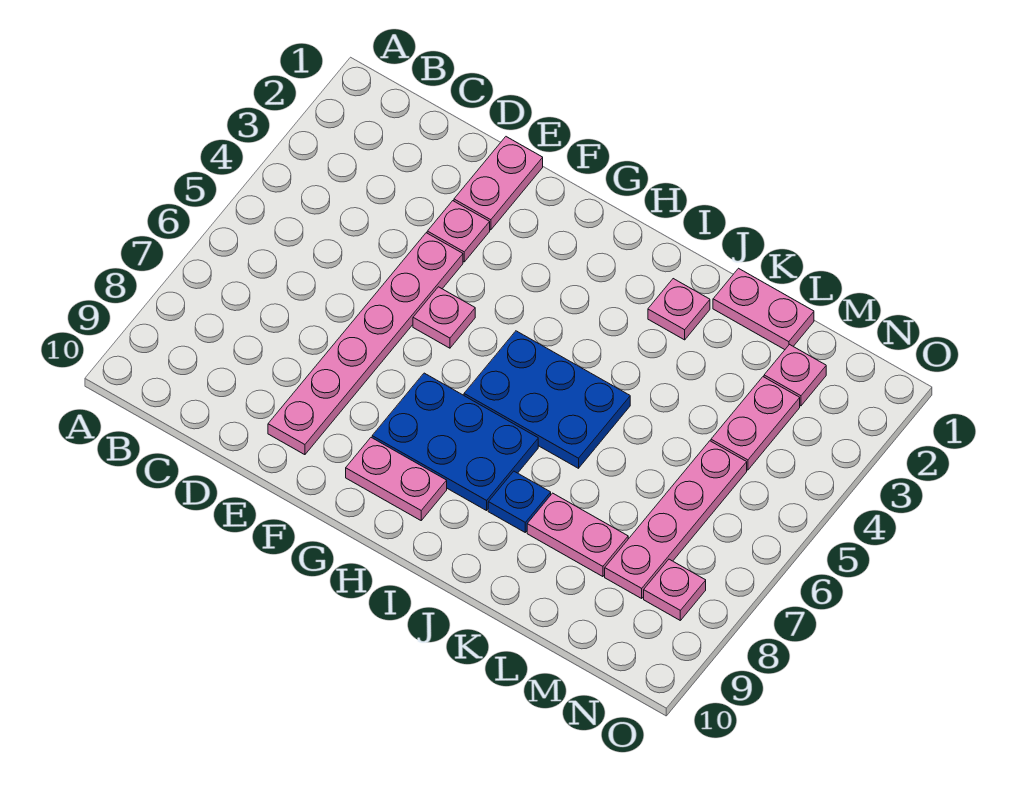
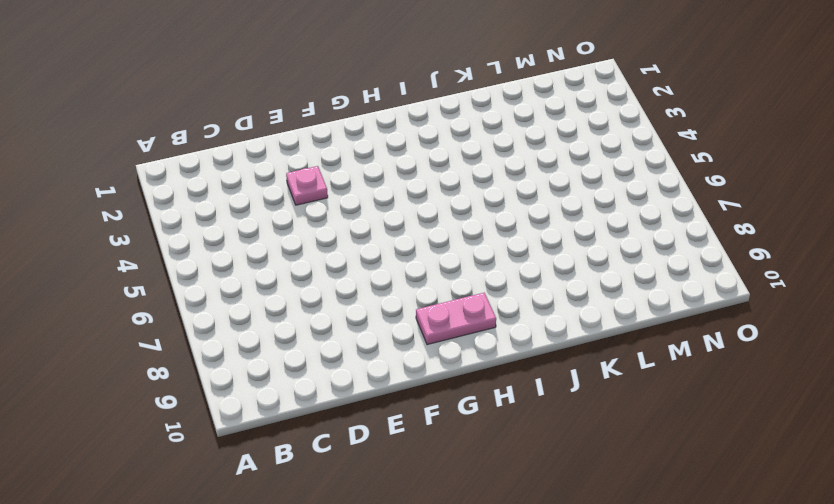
none -> pink 1x2 plate [454,137,543,230]
none -> pink 1x6 plate [268,233,463,455]
none -> pink 1x1 plate [413,287,475,348]

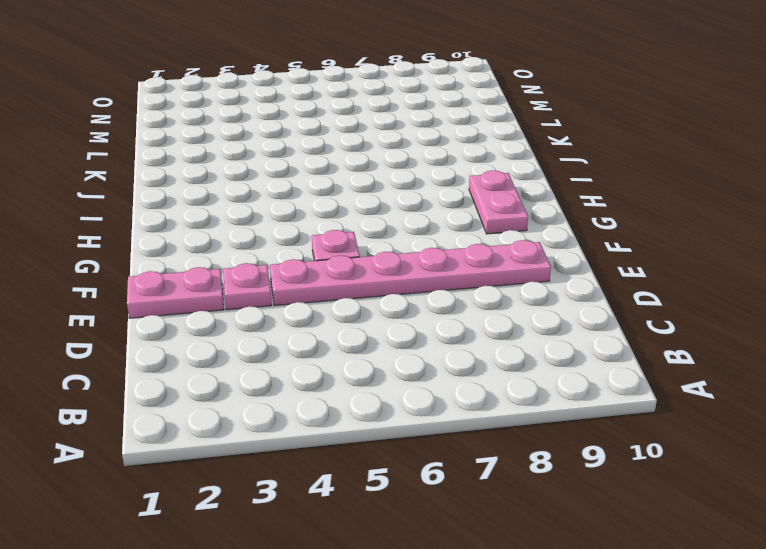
none -> blue 2x3 plate [372,373,538,511]
none -> blue 2x3 plate [464,331,630,468]
none -> pink 1x1 plate [648,279,710,340]

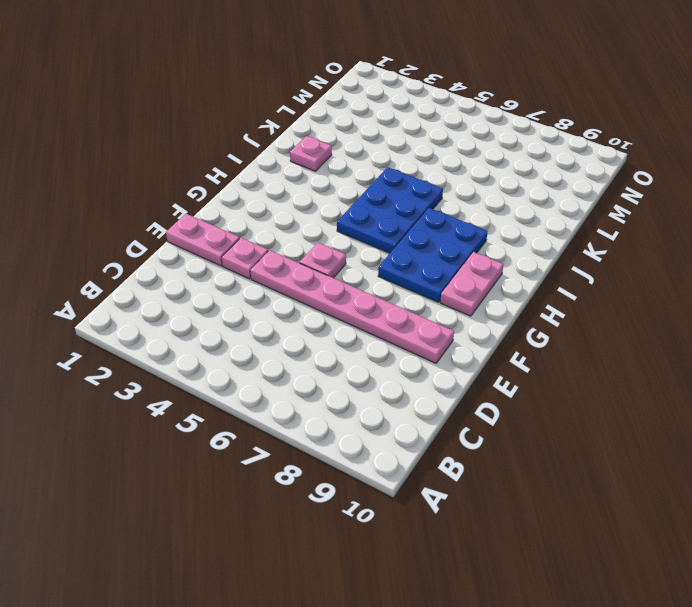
none -> blue 1x1 plate [488,471,551,532]
none -> pink 1x2 plate [713,268,814,350]
none -> pink 1x2 plate [527,493,628,577]

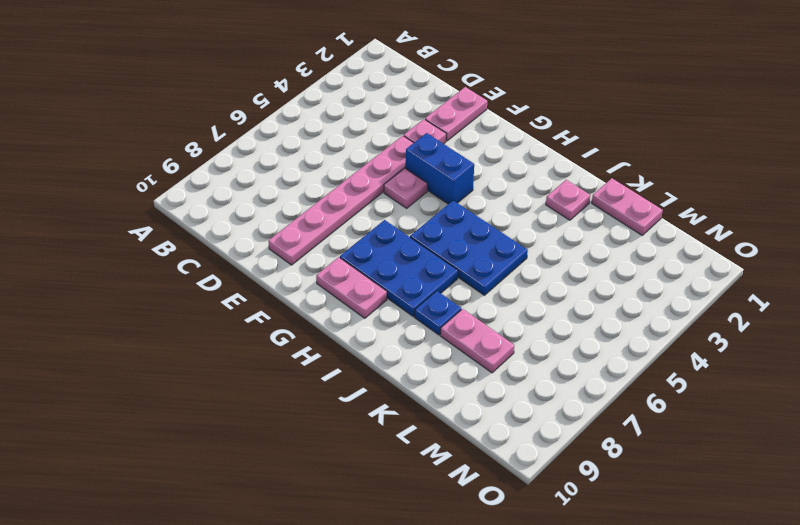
blue 1x2 brick [406,133,474,204] -> none
none -> pink 1x1 plate [764,345,826,406]
none -> pink 1x2 plate [711,377,800,470]
none -> pink 1x4 plate [605,441,747,598]

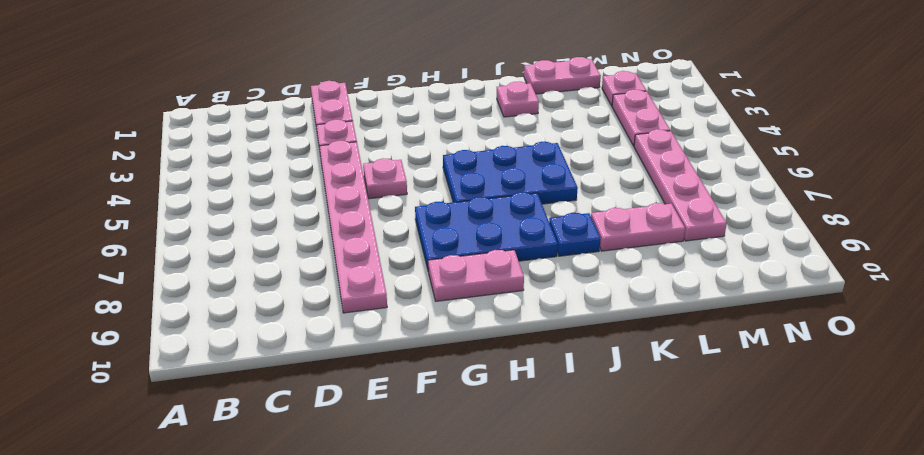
none -> pink 1x1 plate [644,559,706,620]

